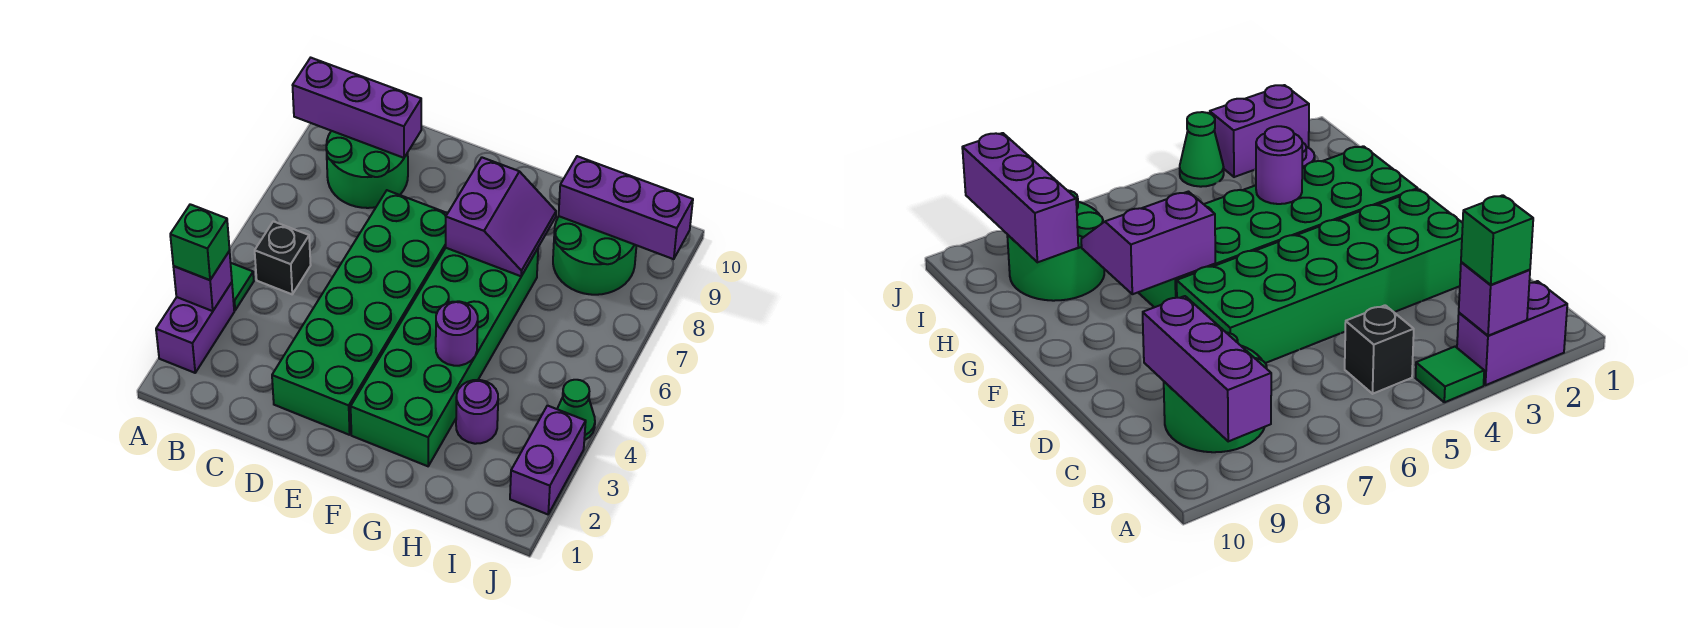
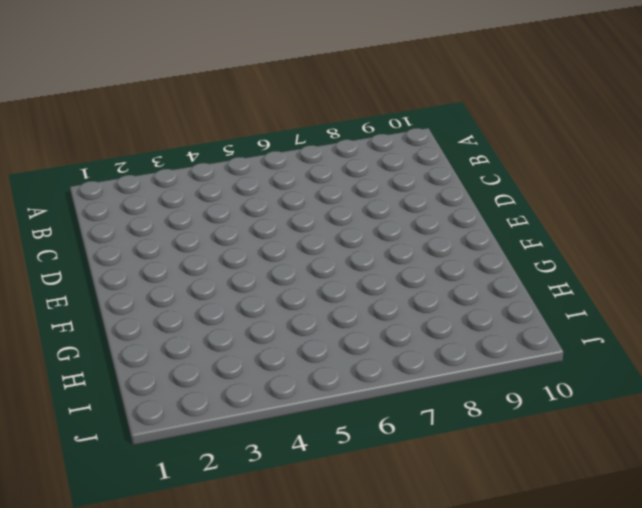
none -> purple 1x2 brick [156,282,234,373]
none -> green 1x1 tile [231,263,254,310]
none -> black 1x1 brick [255,221,311,294]

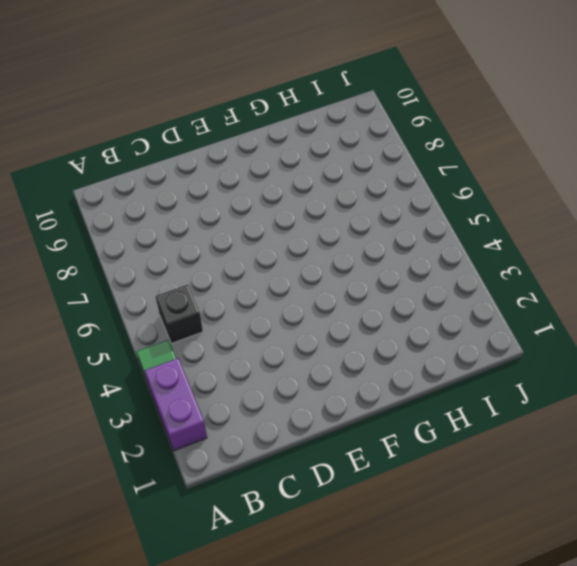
none -> green 2x2 round brick [326,131,408,208]
none -> green 2x6 brick [272,190,448,435]
none -> green 2x6 brick [351,248,538,466]

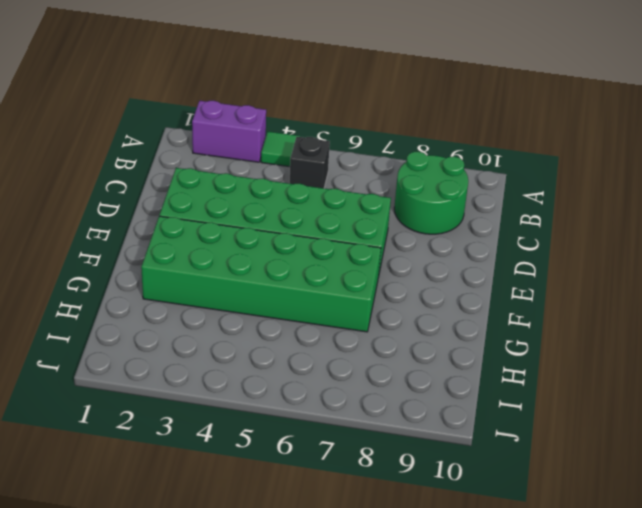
none -> purple 1x1 round brick [456,380,498,444]
none -> green 2x2 round brick [553,216,636,295]
none -> purple 1x2 brick [510,406,586,514]

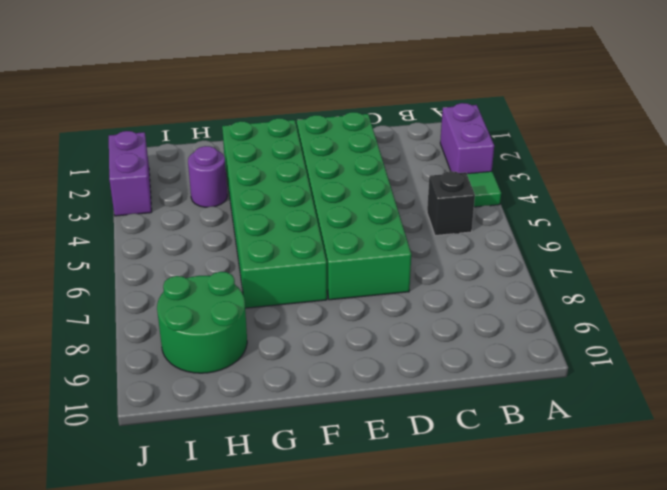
none -> green 2x2 round brick [326,131,408,208]
none -> green 1x1 cone [557,380,595,440]
none -> purple 1x1 brick [173,251,232,311]

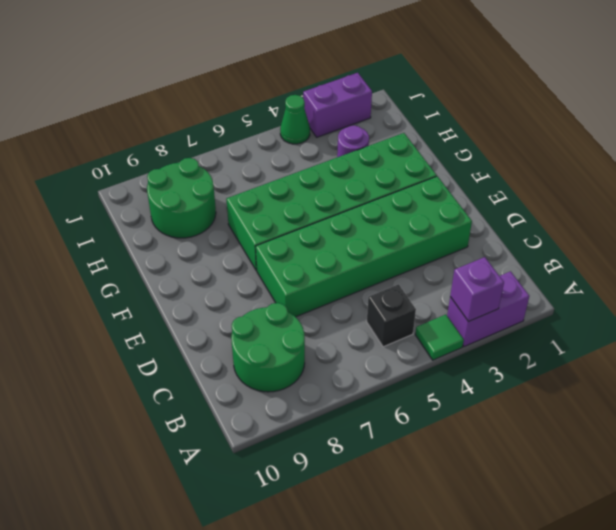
none -> purple 1x3 brick [293,58,421,158]
none -> purple 2x2 slope [446,158,556,276]
none -> purple 1x1 round brick [436,301,478,366]

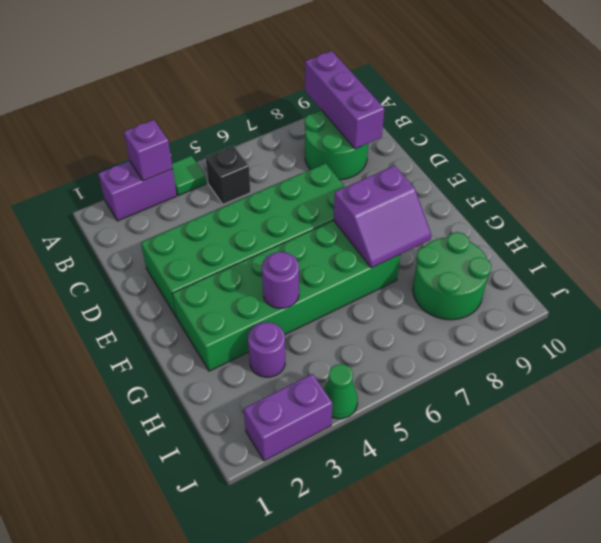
none -> purple 1x3 brick [559,156,693,259]
none -> green 1x1 brick [170,204,229,280]

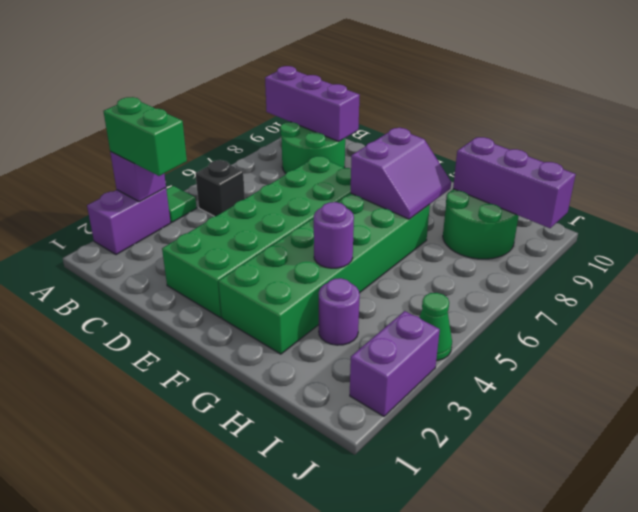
green 1x2 brick [103,97,187,176] -> green 1x1 brick [170,204,229,280]

